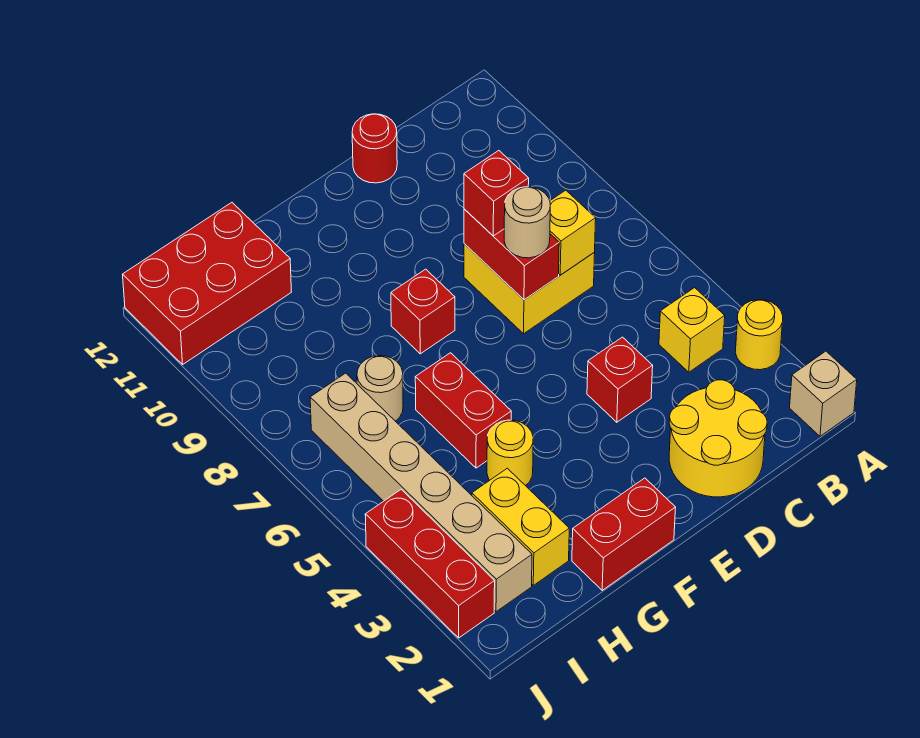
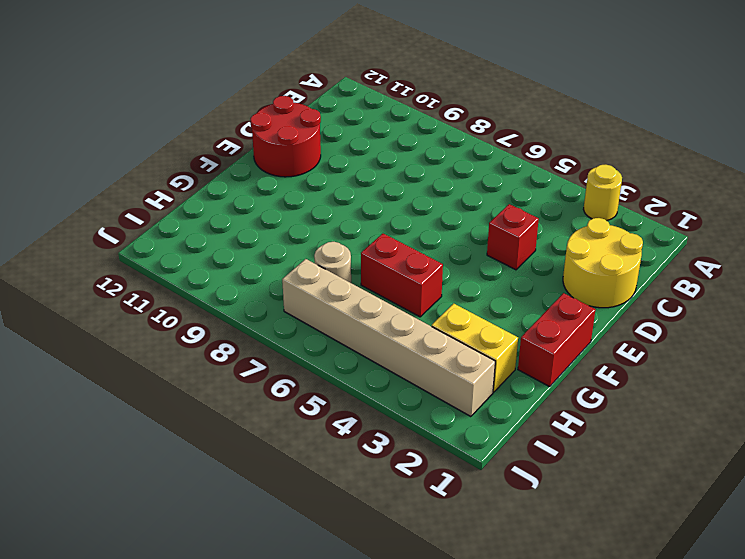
red 2x2 round brick [250,96,321,177] -> red 1x1 round brick [352,114,397,183]
none -> tan 1x1 brick [790,351,857,436]
none -> yellow 1x1 brick [659,288,725,372]
none -> yellow 2x2 brick [464,244,595,334]

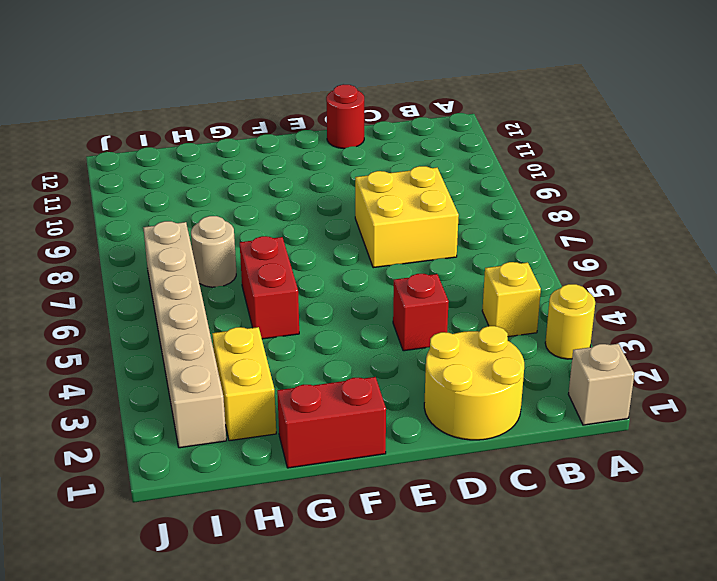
none -> red 1x1 brick [391,269,455,354]
none -> yellow 1x1 round brick [487,420,533,486]
none -> red 2x3 brick [123,203,291,364]

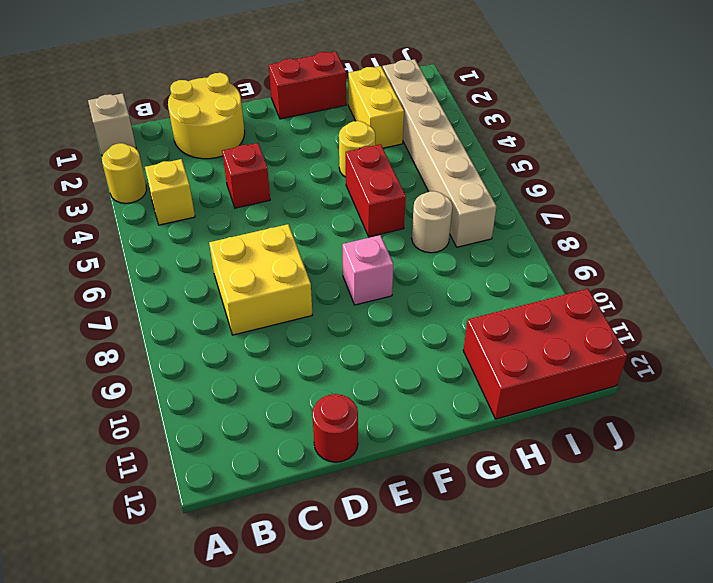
pink 1x1 brick [342,235,393,305] -> red 1x1 brick [391,269,455,354]
none -> red 1x3 brick [365,489,495,638]
none -> yellow 1x1 brick [550,190,596,275]
none -> red 1x2 brick [464,209,559,300]

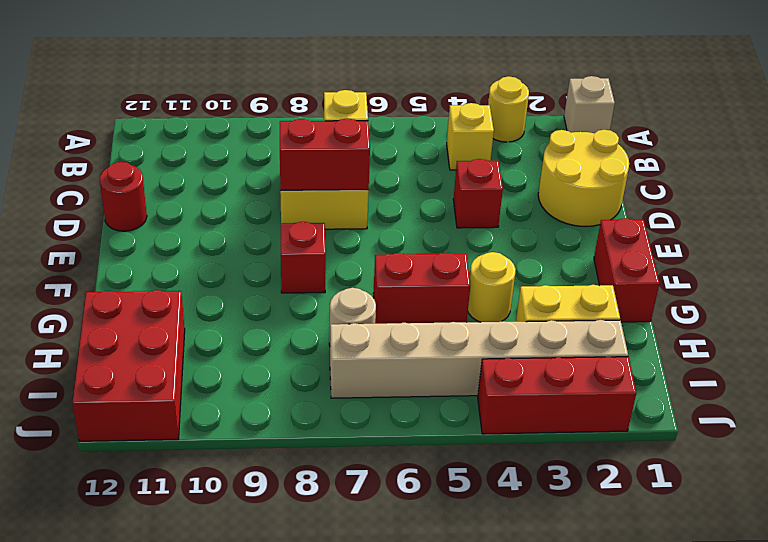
none -> tan 1x1 round brick [504,187,550,258]
none -> red 1x1 brick [464,151,529,236]

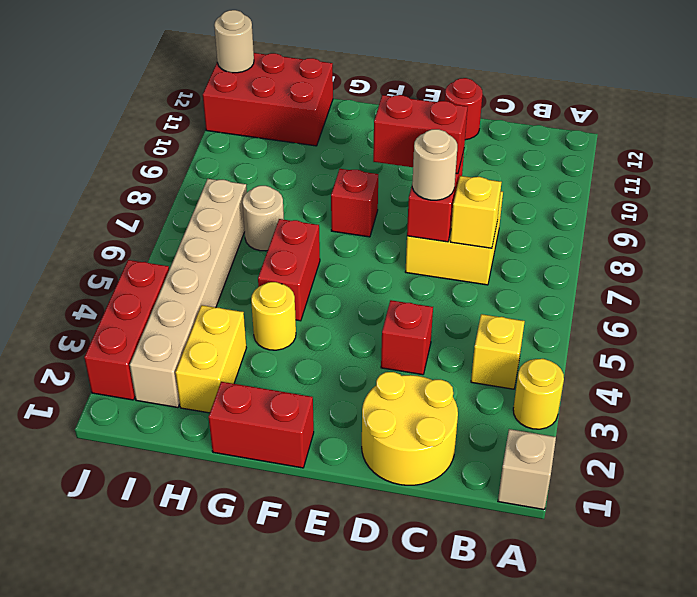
red 1x2 brick [373,95,467,174] -> red 1x1 brick [464,151,529,236]
tan 1x1 round brick [214,10,254,73] -> none

